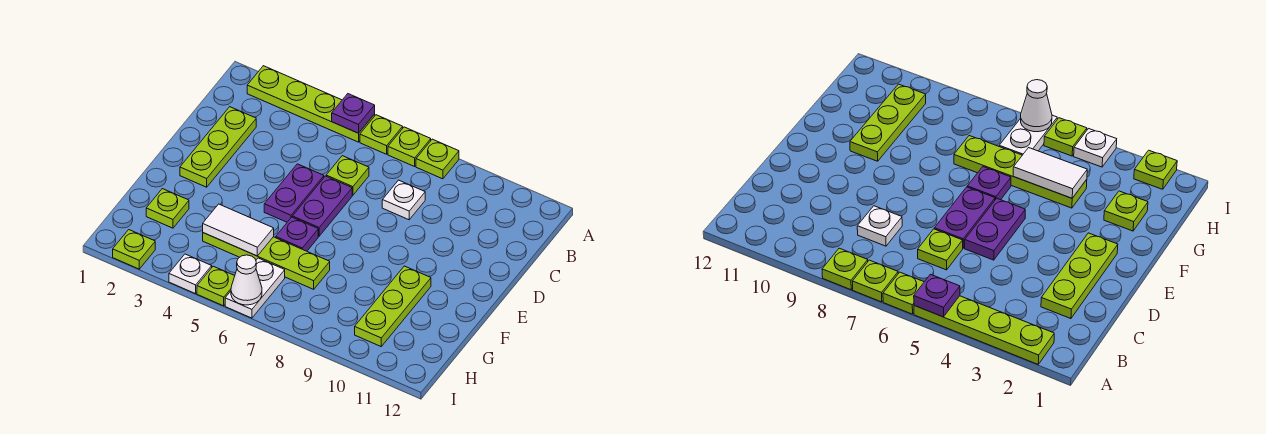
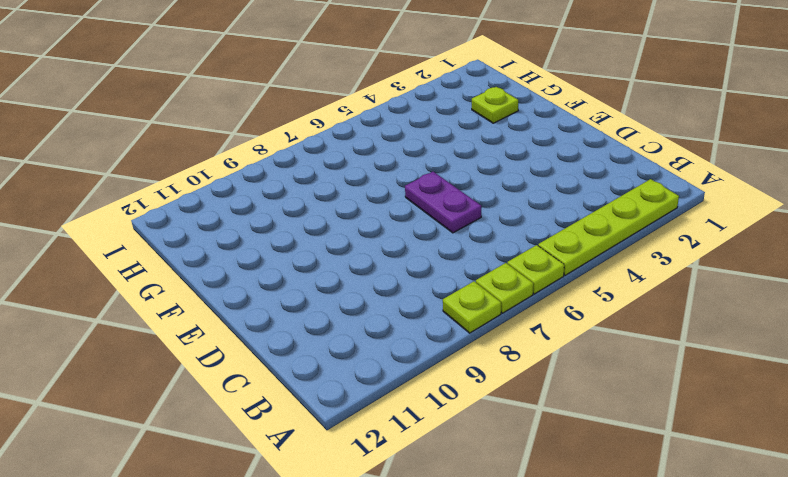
none -> lime 1x3 plate [180,107,256,187]
none -> lime 1x1 plate [326,156,369,195]
none -> white 1x1 plate [382,180,425,220]

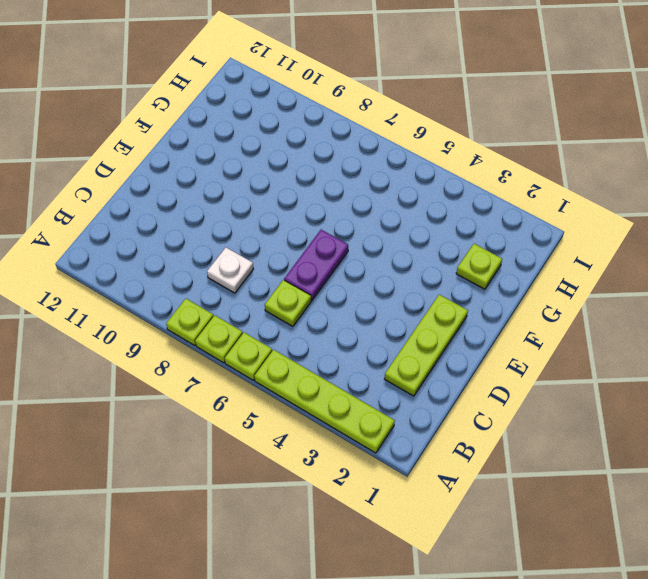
none -> purple 1x2 plate [264,164,324,222]
none -> purple 1x1 plate [276,217,318,251]
none -> lime 1x3 plate [355,266,431,346]

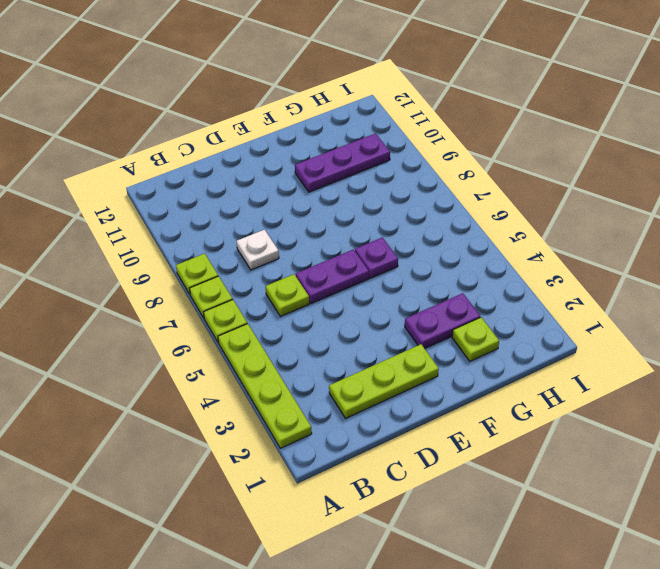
purple 1x2 plate [405,293,480,348] -> purple 1x2 plate moved to [264,164,324,222]
purple 1x3 plate [295,134,390,192] -> lime 1x3 plate [355,266,431,346]
none -> lime 1x4 plate [203,233,330,289]
none -> white 1x2 plate [225,258,285,318]
none -> lime 1x1 plate [113,230,155,269]

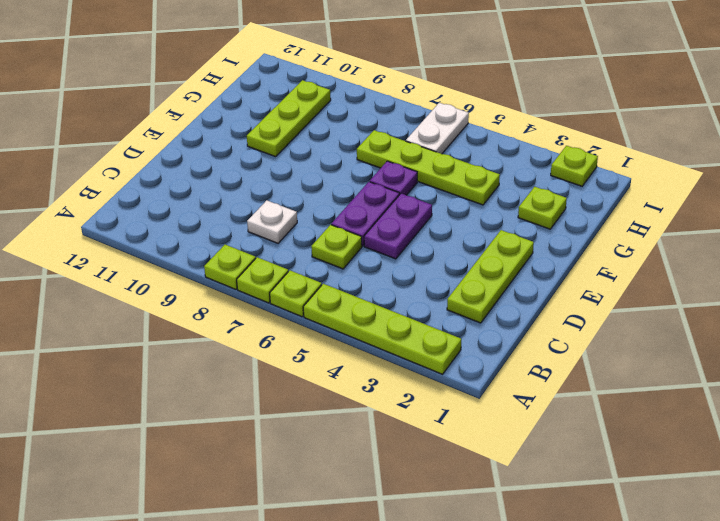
none -> white 1x1 plate [169,254,212,294]
none -> lime 1x1 plate [197,266,235,306]
none -> purple 1x1 plate [332,94,375,133]

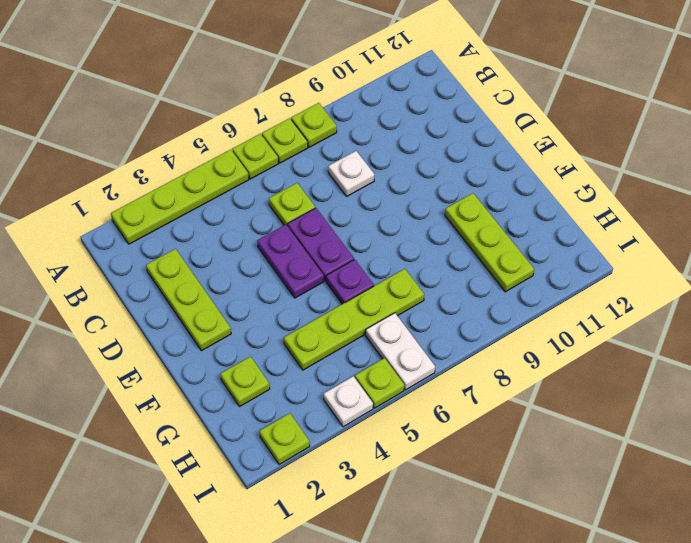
none -> purple 1x1 plate [332,94,375,133]
none -> white 1x2 tile [203,204,274,256]
none -> white 1x1 cone [231,255,262,305]

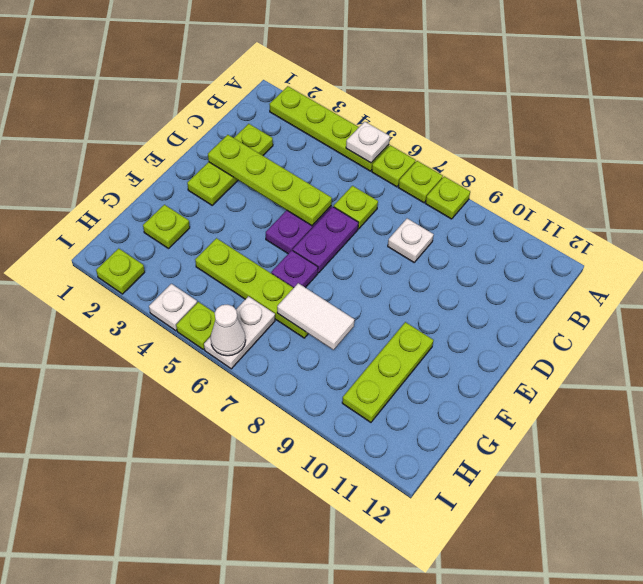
white 1x1 plate [346,122,390,163] -> purple 1x1 plate [332,94,375,133]
lime 1x4 plate [208,135,332,226] -> none
white 1x2 tile [277,283,354,350] -> white 1x2 tile moved to [203,204,274,256]

